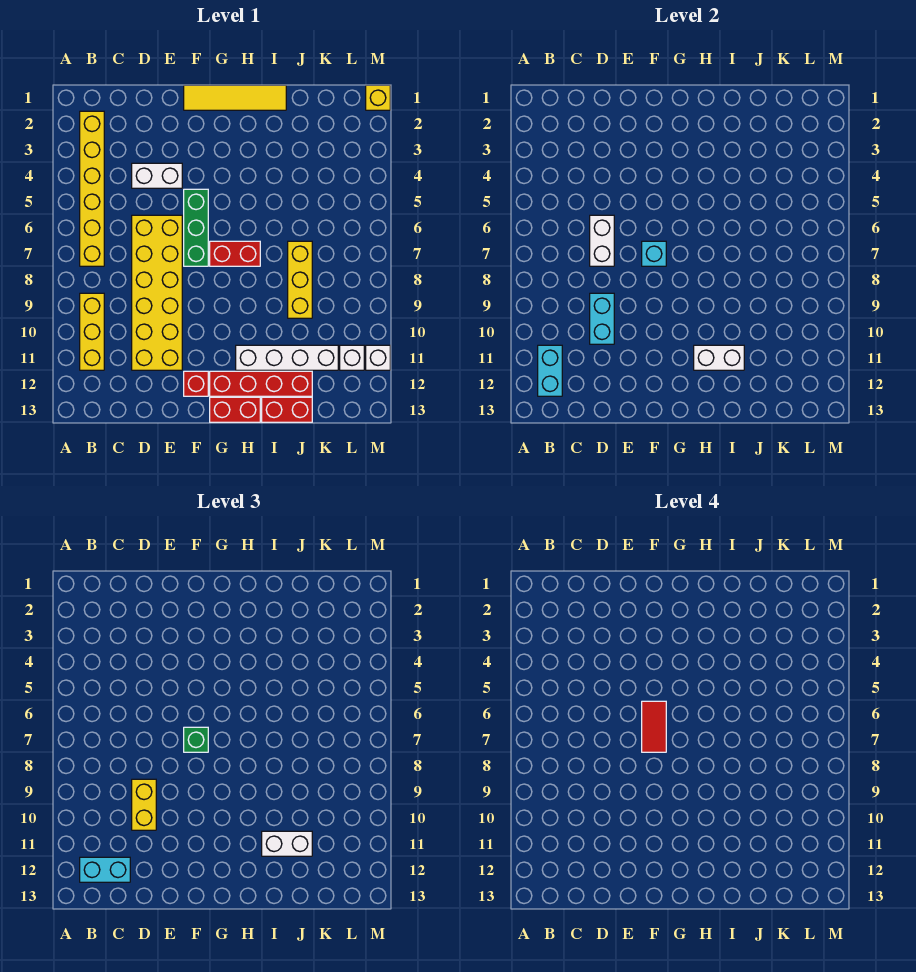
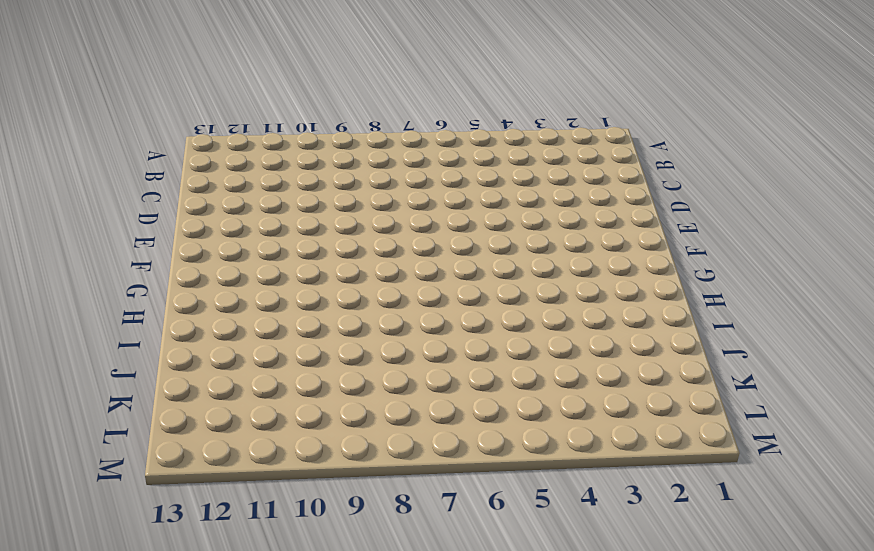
none -> yellow 1x6 brick [80,111,104,266]
none -> yellow 1x3 brick [80,293,104,370]
none -> white 1x2 brick [132,163,182,188]

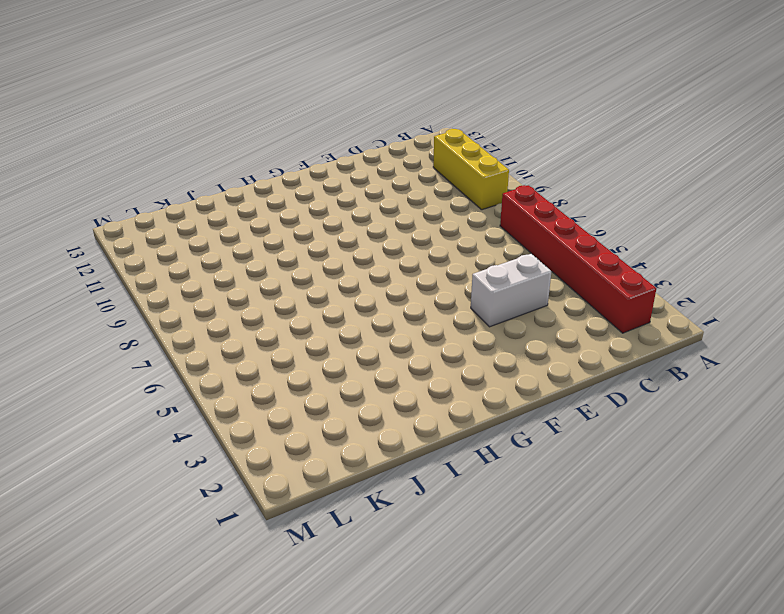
red 1x6 brick [500,185,656,333] -> yellow 1x6 brick [80,111,104,266]
none -> yellow 2x6 brick [132,215,182,370]
none -> yellow 1x4 tile [184,85,286,110]
none -> green 1x3 brick [184,189,208,266]

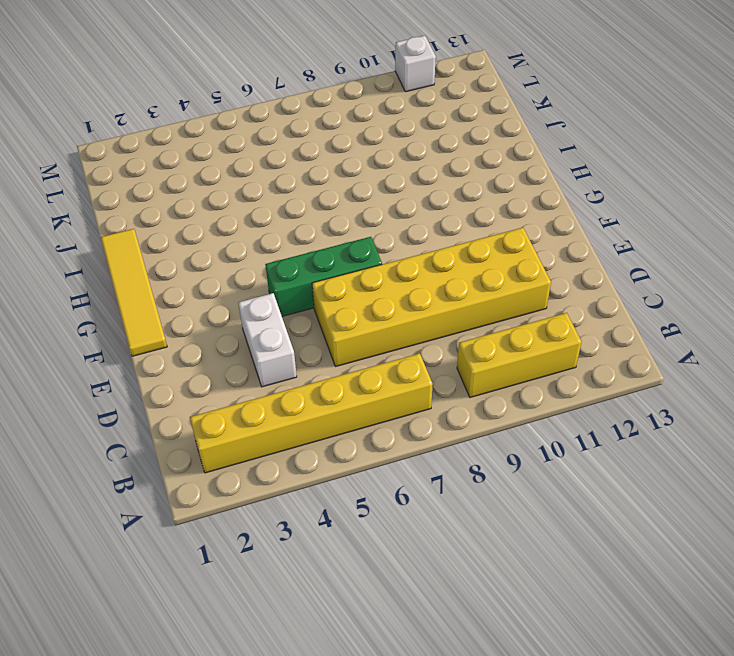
none -> red 1x1 brick [184,371,208,396]
none -> red 1x2 brick [210,241,260,266]
none -> red 1x4 brick [210,371,312,396]

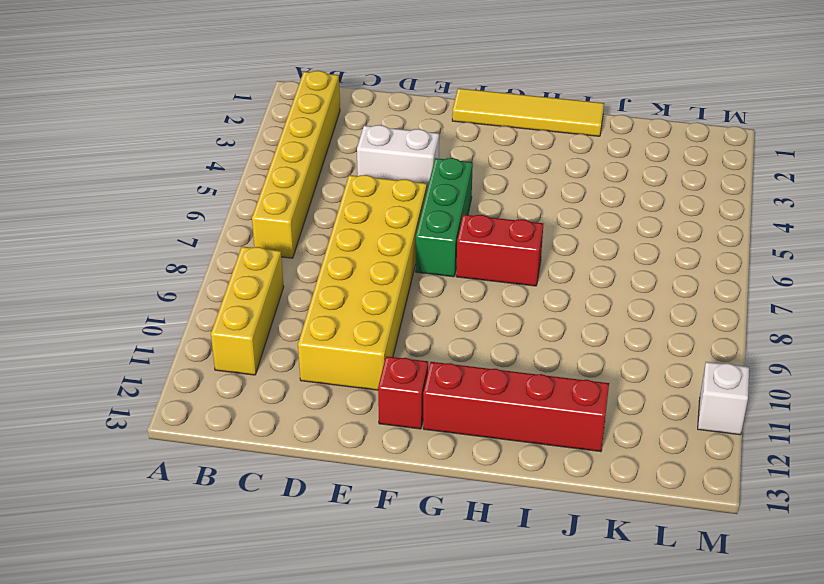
none -> red 1x2 brick [210,397,260,422]
none -> white 1x4 brick [236,345,338,370]
none -> red 1x2 brick [262,397,312,422]

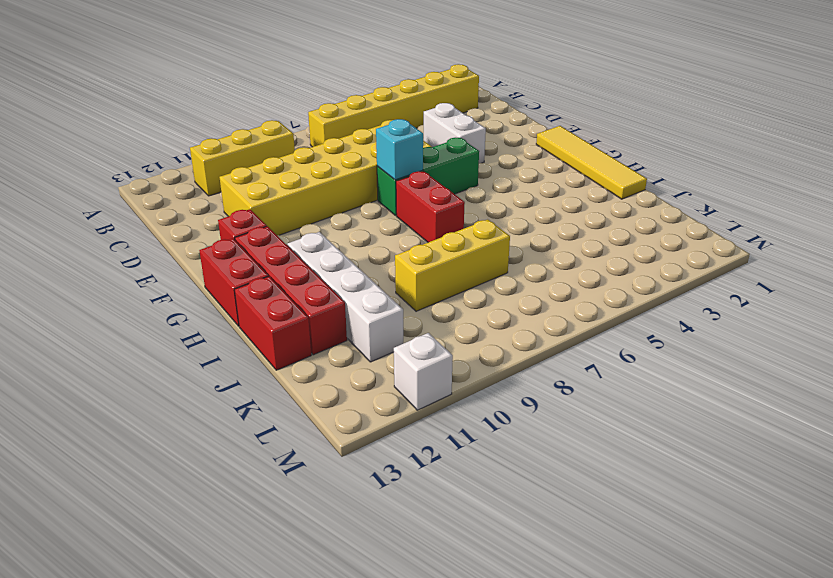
none -> white 1x1 brick [340,345,364,370]
none -> yellow 1x1 brick [366,85,390,110]
none -> cyan 1x2 brick [538,345,562,396]

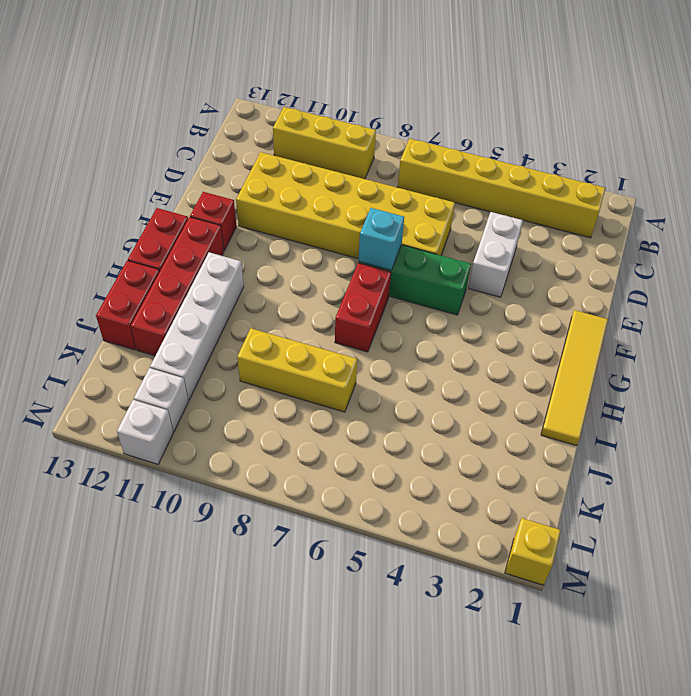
none -> cyan 1x2 brick [538,345,562,396]
none -> white 1x2 brick [590,215,614,266]
none -> cyan 1x2 brick [590,293,614,344]

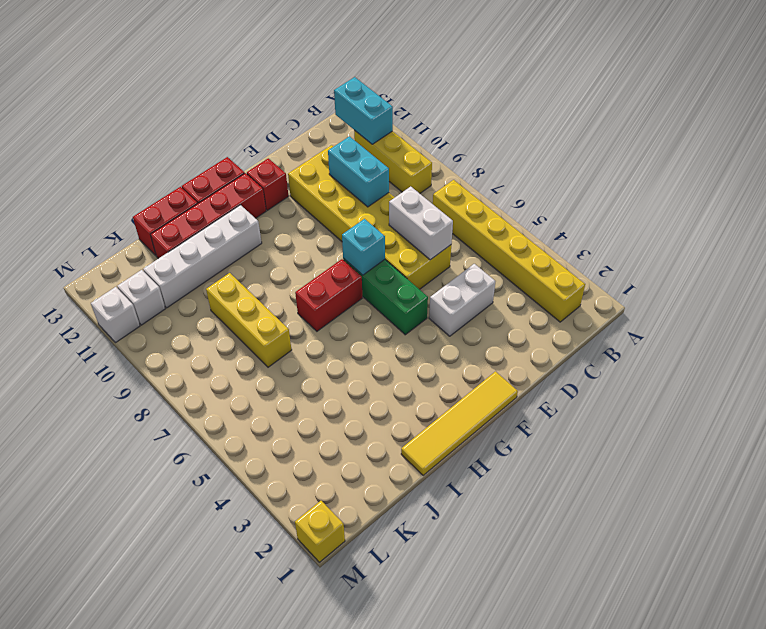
none -> white 1x2 brick [694,345,744,370]
none -> cyan 1x2 brick [80,857,130,882]
none -> yellow 1x2 brick [132,779,156,830]

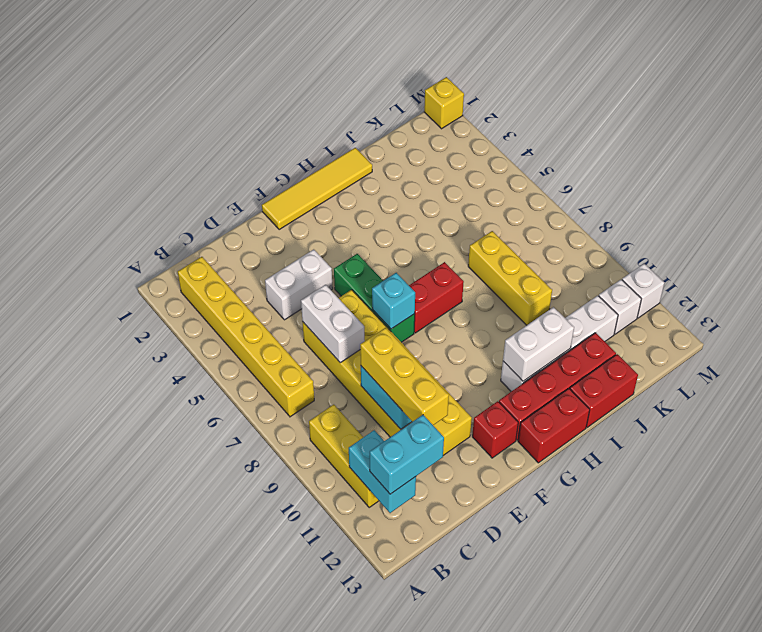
yellow 1x3 brick [360,328,449,425] -> yellow 1x2 brick [132,779,156,830]
none -> green 1x1 brick [184,727,208,752]
none -> white 1x2 brick [262,831,312,856]
none -> red 1x2 tile [642,701,666,752]

